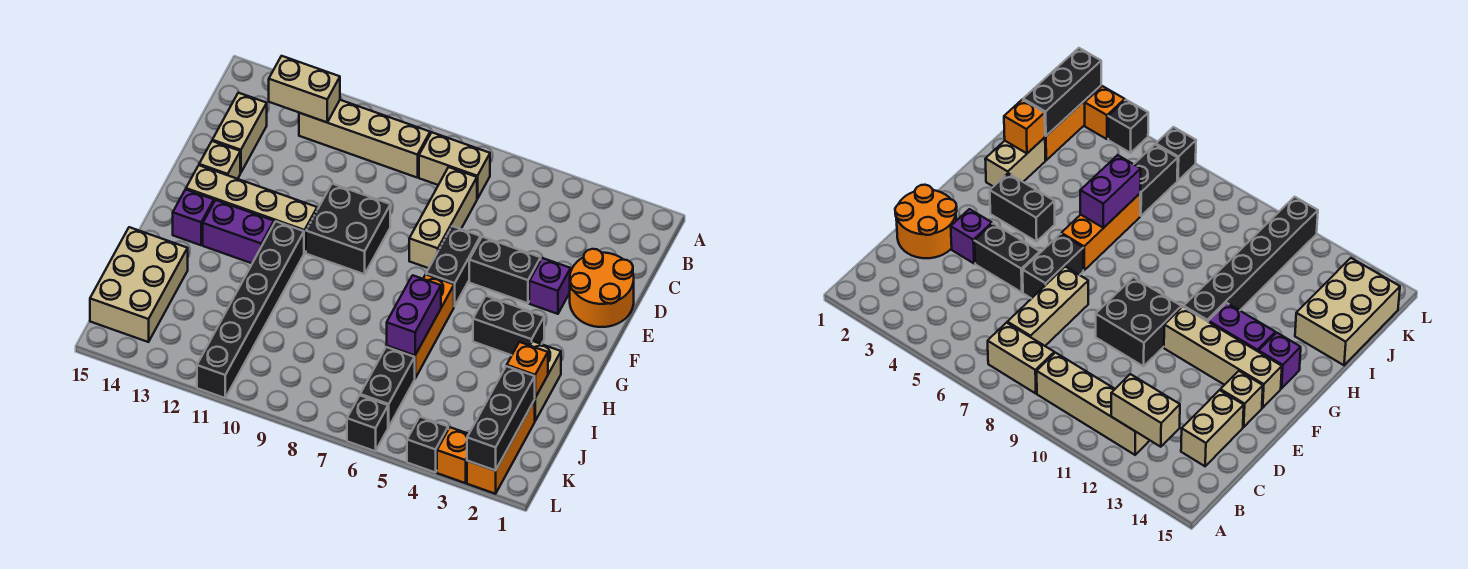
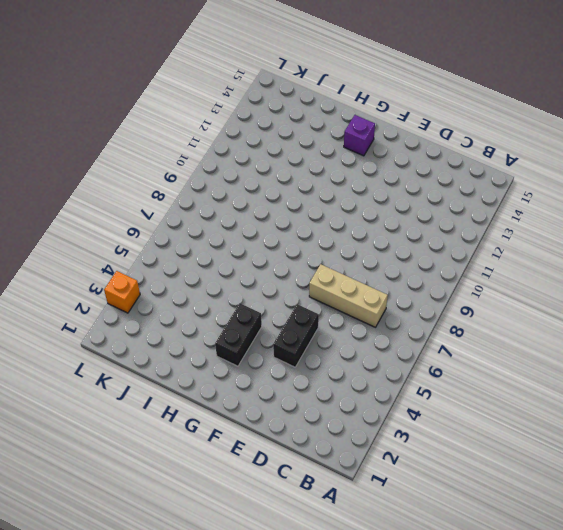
none -> tan 1x2 brick [419,133,490,199]
none -> tan 1x4 brick [299,100,430,178]
none -> tan 1x2 brick [212,93,267,173]

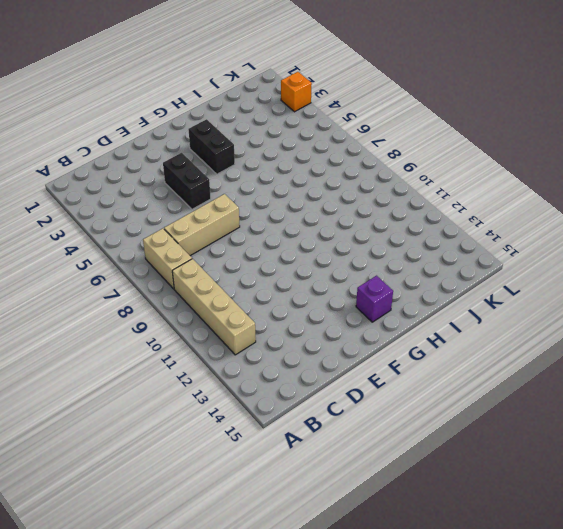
none -> tan 1x2 brick [212,93,267,173]
none -> orange 2x2 round brick [570,249,634,327]
none -> purple 1x1 brick [529,258,571,314]

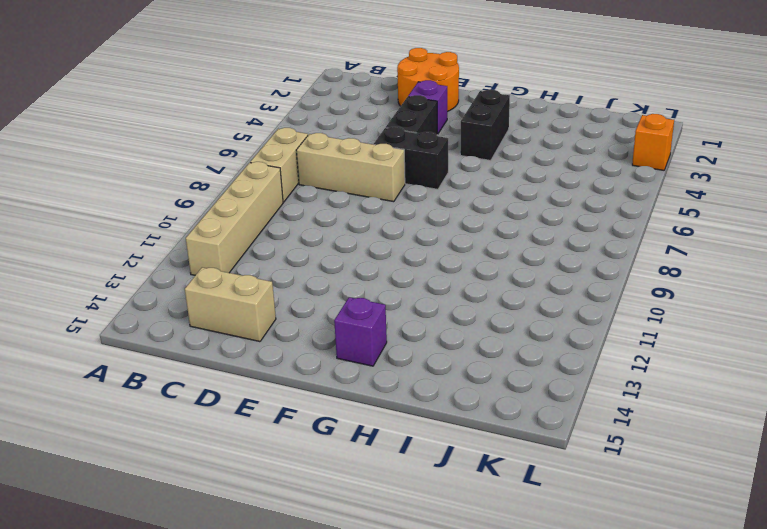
none -> black 2x2 brick [306,184,390,274]
none -> tan 1x1 brick [199,141,240,179]
none -> tan 1x4 brick [186,165,317,253]

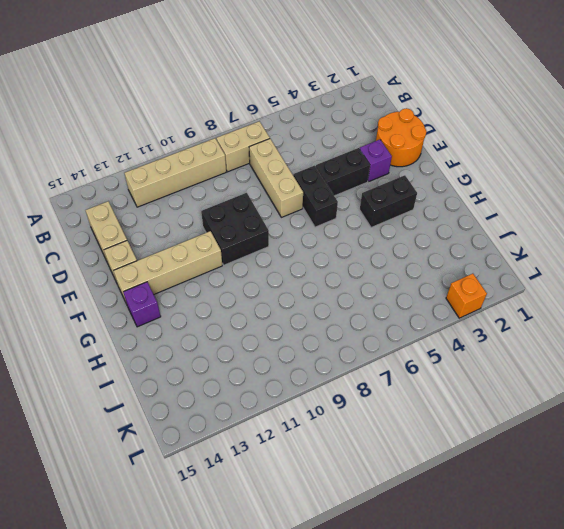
none -> orange 1x3 brick [387,275,454,378]
none -> black 1x6 brick [197,221,304,398]
none -> purple 1x2 brick [203,200,274,263]

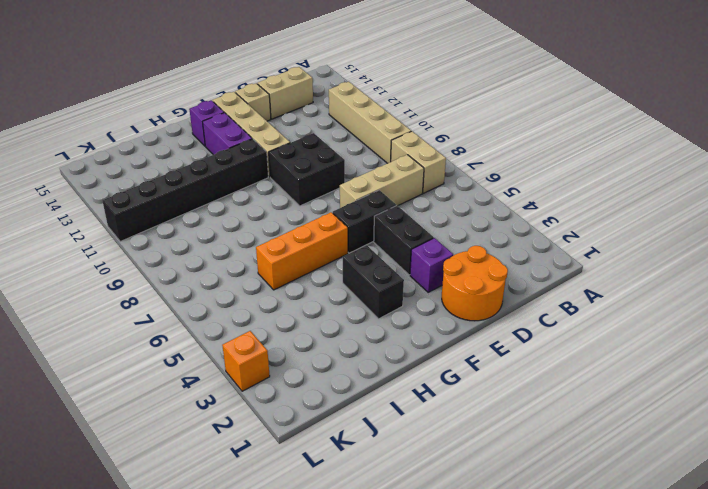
none -> tan 1x2 brick [530,341,561,421]
none -> tan 2x3 brick [90,227,188,342]
none -> orange 1x3 brick [467,400,535,494]

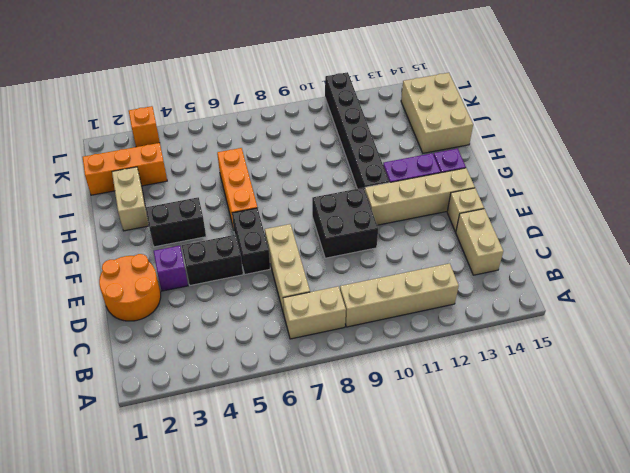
orange 1x3 brick [83,143,167,195] -> orange 1x3 brick turned to [467,400,535,494]
none -> black 1x2 brick [360,347,415,427]
none -> black 1x1 brick [407,417,448,473]
none -> black 1x1 brick [347,396,388,451]

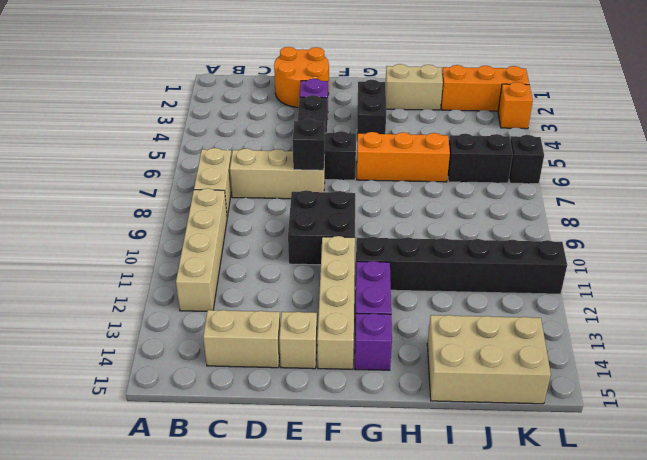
black 1x1 brick [293,119,325,170] -> black 1x1 brick moved to [407,417,448,473]
none -> tan 1x2 brick [269,56,340,122]
none -> purple 1x2 brick [387,275,441,355]
none -> orange 1x1 brick [507,342,548,398]

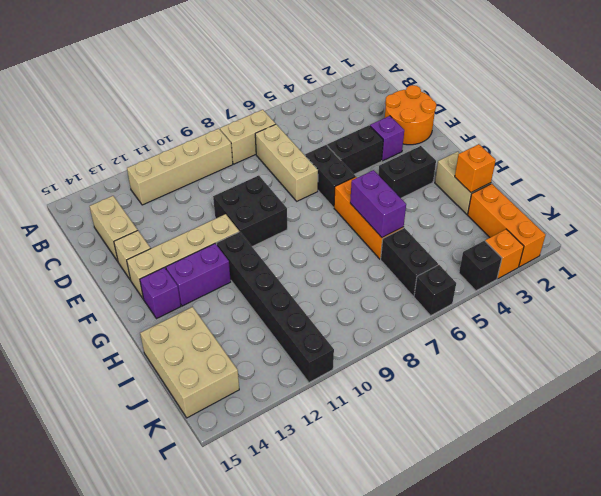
none -> tan 1x2 brick [269,56,340,122]
none -> black 1x3 brick [467,366,535,471]

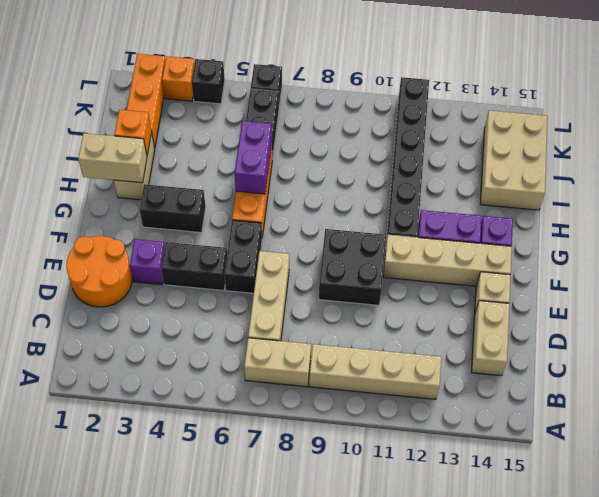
tan 1x2 brick [78,133,147,183] -> tan 1x2 brick moved to [269,56,340,122]
none -> black 1x3 brick [467,366,535,471]

